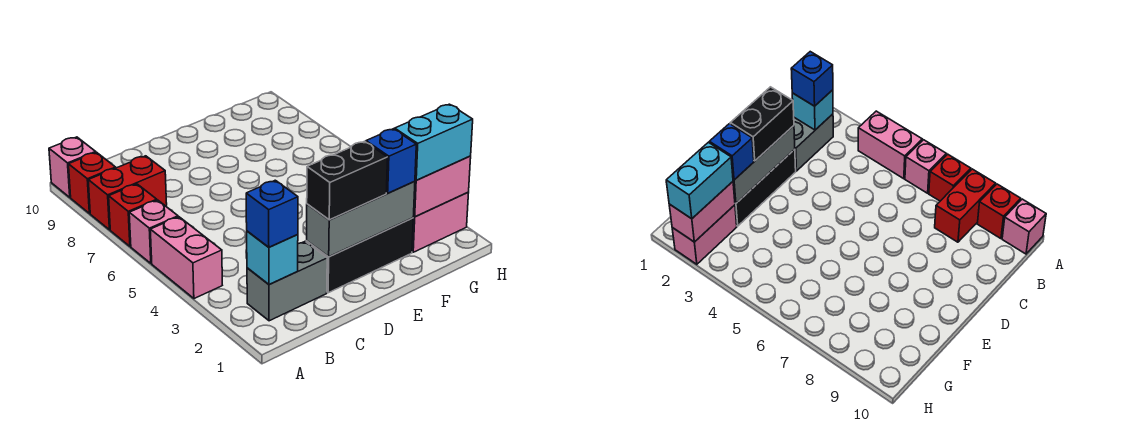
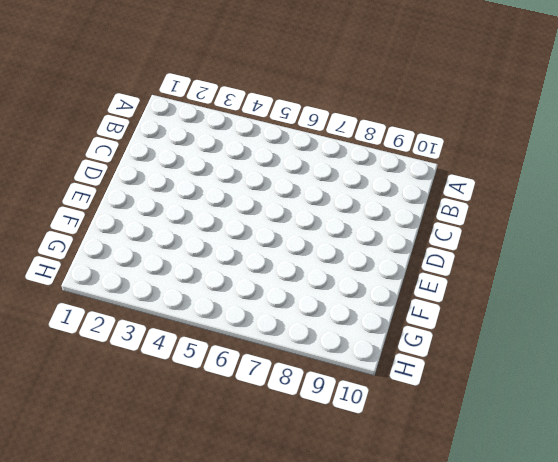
none -> pink 1x2 brick [150,217,222,299]
none -> pink 1x1 brick [129,200,178,263]
none -> red 1x1 brick [109,184,157,246]

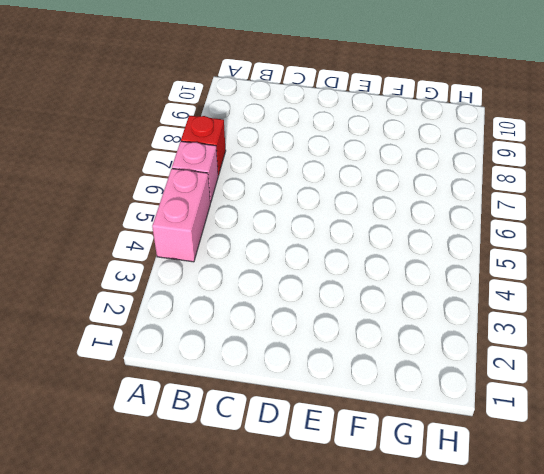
none -> red 1x2 brick [88,156,167,230]
none -> red 1x1 brick [69,152,116,214]
none -> pink 1x1 brick [49,137,96,197]

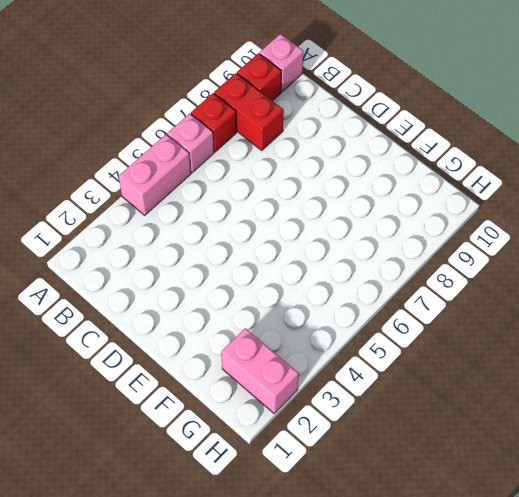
none -> grey 1x2 brick [247,242,327,321]
none -> black 1x3 brick [306,218,413,293]
none -> cyan 1x1 brick [247,231,298,285]

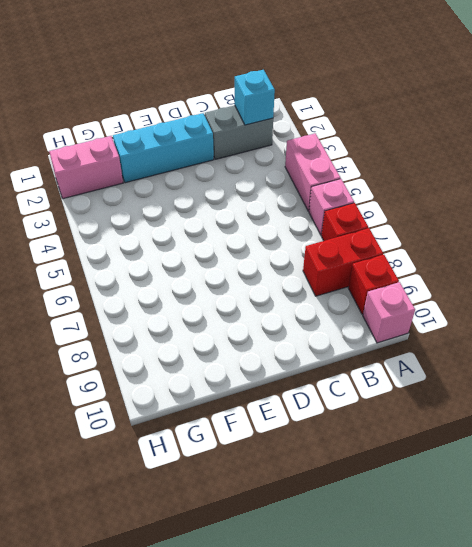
cyan 1x3 brick [113,113,214,183] -> black 1x3 brick [306,218,413,293]
none -> grey 1x3 brick [307,181,415,257]
none -> pink 1x2 brick [414,156,471,217]
none -> blue 1x1 brick [246,180,298,247]

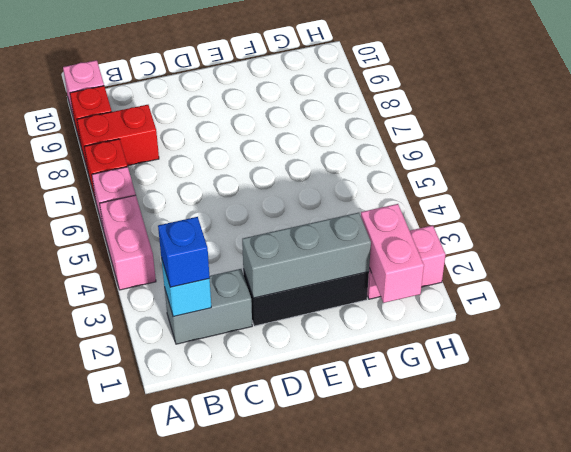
pink 1x2 brick [361,204,424,303] -> pink 1x2 brick turned to [414,156,471,217]
none -> black 1x2 brick [307,141,388,220]
none -> blue 1x1 brick [366,129,416,193]
none -> cyan 1x2 brick [395,104,473,180]

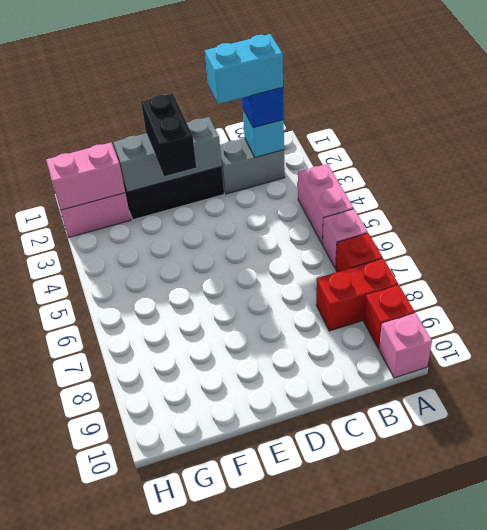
cyan 1x2 brick [205,34,283,104] -> cyan 1x2 brick moved to [395,104,473,180]
black 1x2 brick [141,93,196,176] -> black 1x2 brick turned to [307,141,388,220]
none -> blue 1x1 brick [366,129,416,193]

